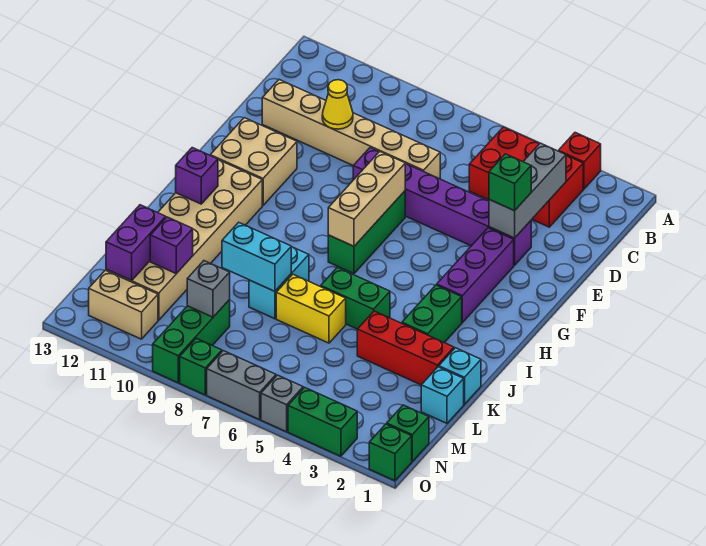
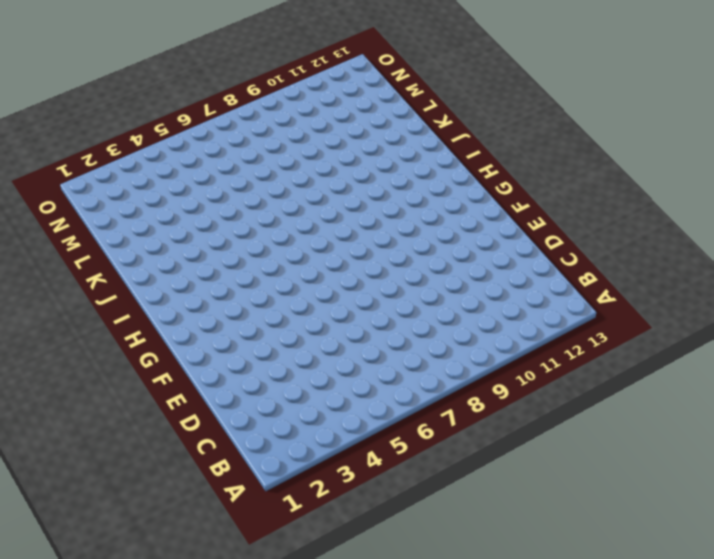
none -> red 1x1 brick [559,133,601,189]
none -> red 2x3 brick [469,127,583,227]
none -> tan 1x6 brick [262,80,440,179]
none -> purple 1x6 brick [353,148,531,265]

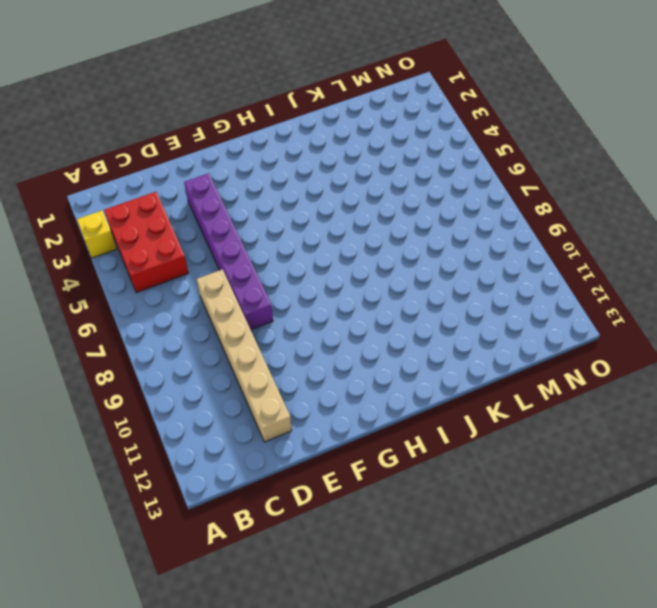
yellow 1x1 brick [77,210,117,258] -> red 1x1 brick [559,133,601,189]
none -> purple 1x3 brick [437,228,514,323]
none -> green 1x3 brick [328,191,405,274]
none -> tan 2x2 brick [210,118,297,205]
none -> tan 2x6 brick [106,160,262,320]

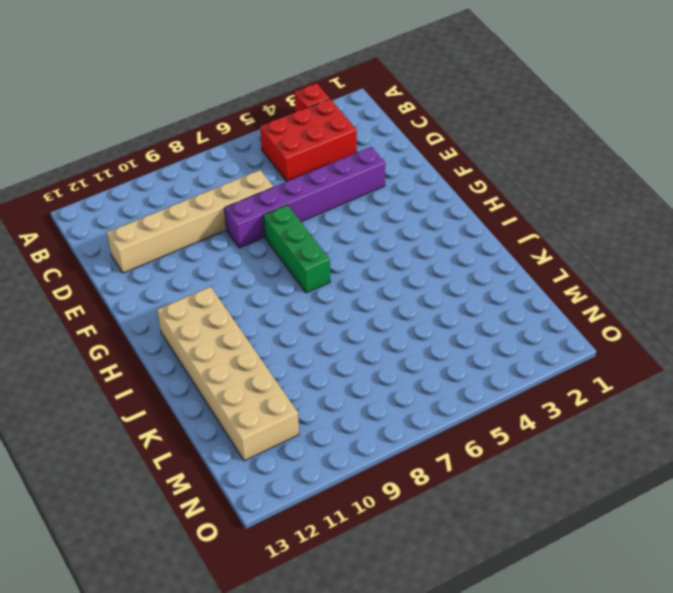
none -> purple 1x3 brick [437,228,514,323]
none -> tan 2x2 brick [210,118,297,205]
none -> green 1x2 brick [402,285,462,343]
none -> green 1x2 brick [321,267,390,329]

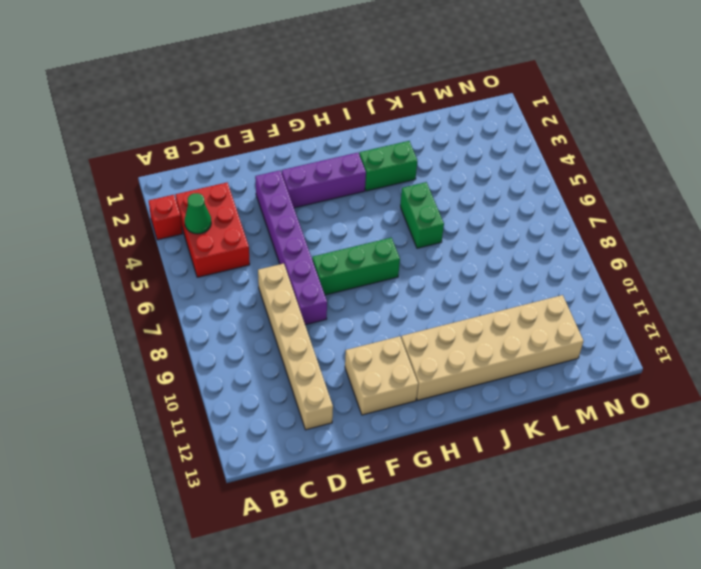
green 1x1 cone [185,193,211,234] -> none
none -> cyan 1x2 brick [249,247,309,319]
none -> cyan 1x1 brick [439,348,481,404]
none -> red 1x3 brick [357,311,454,385]
none -> yellow 1x2 brick [276,274,346,343]

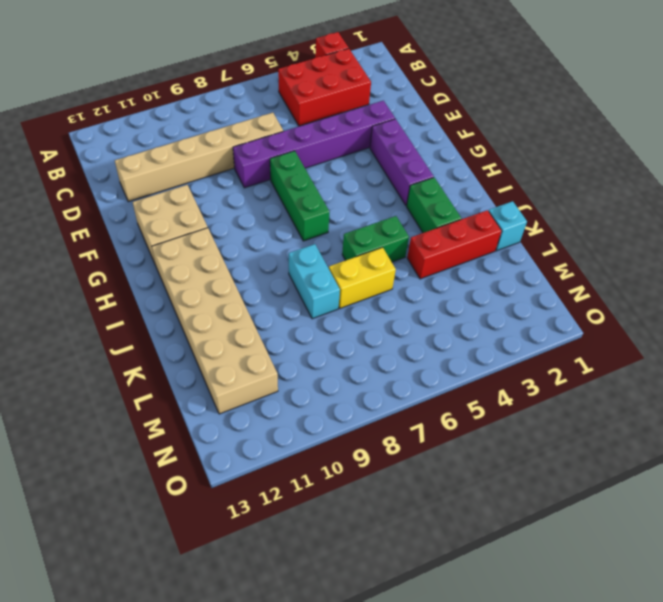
none -> cyan 1x1 brick [421,367,464,423]
none -> green 1x3 brick [153,300,230,383]
none -> green 1x1 brick [387,405,429,461]
none -> tan 1x2 brick [89,270,158,339]

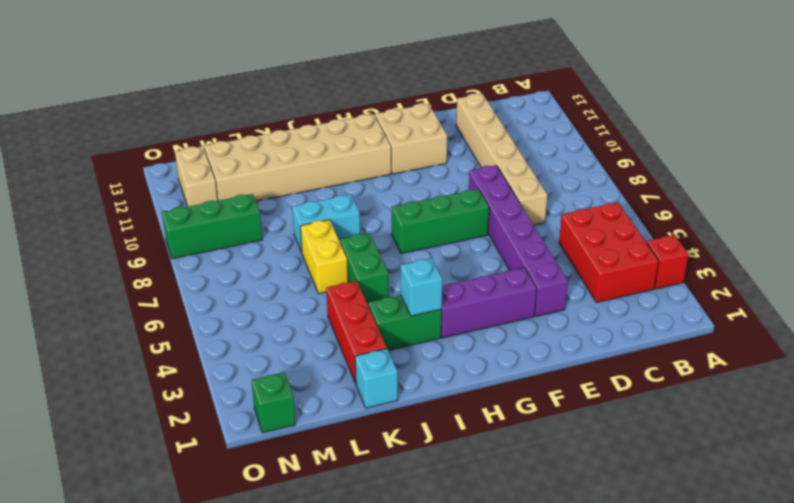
cyan 1x1 brick [401,258,443,316] -> cyan 1x1 brick moved to [421,367,464,423]
none -> green 1x1 brick [369,424,412,481]
none -> green 1x2 brick [288,387,357,456]
none -> grey 1x1 brick [261,375,303,432]
none -> grey 1x2 brick [207,351,276,420]

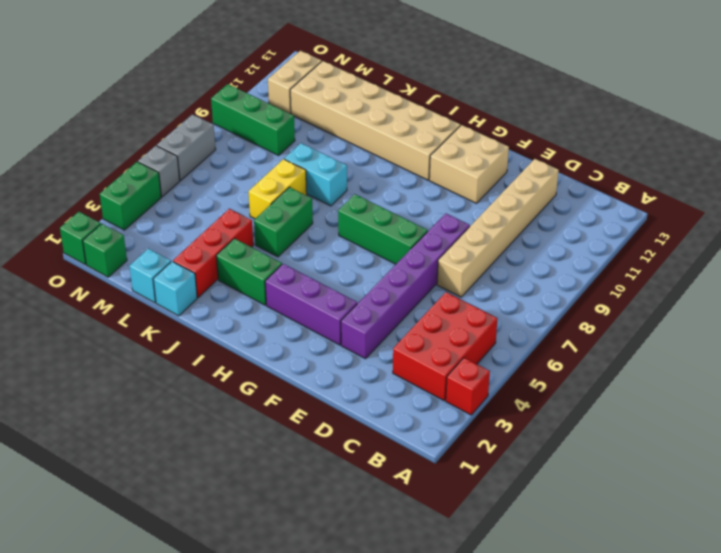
none -> green 1x1 brick [180,338,222,395]
none -> grey 1x3 brick [489,143,566,238]
none -> yellow 1x1 cone [322,80,353,129]
none -> tan 1x3 brick [328,151,405,246]

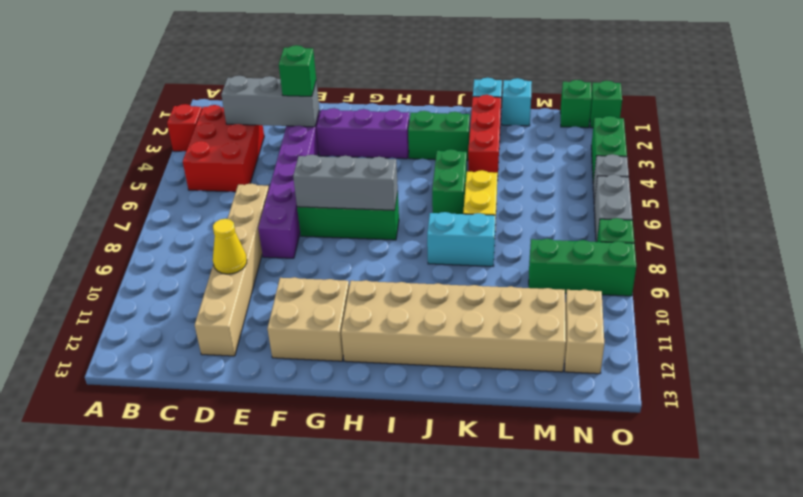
grey 1x3 brick [293,155,398,210] -> tan 1x3 brick [328,151,405,246]
none -> purple 1x1 brick [176,148,218,204]
none -> cyan 1x2 brick [222,222,291,291]
none -> purple 1x1 brick [150,217,193,274]
none -> purple 1x2 brick [106,205,166,281]

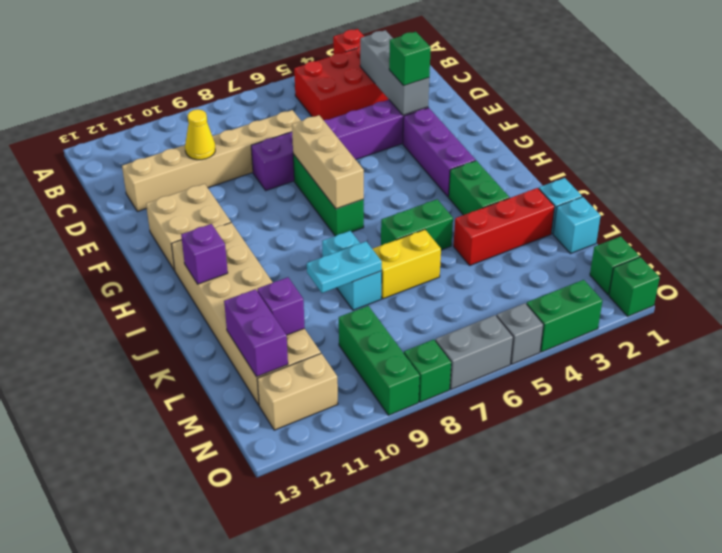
cyan 1x2 plate [307,241,382,293] -> cyan 1x2 brick [222,222,291,291]
none -> grey 1x1 brick [187,261,230,317]

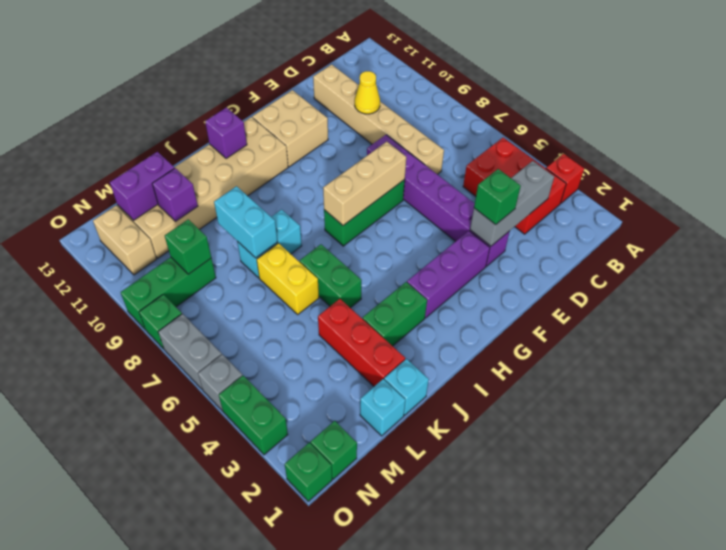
green 1x1 brick [165,219,211,274] -> grey 1x1 brick [187,261,230,317]

